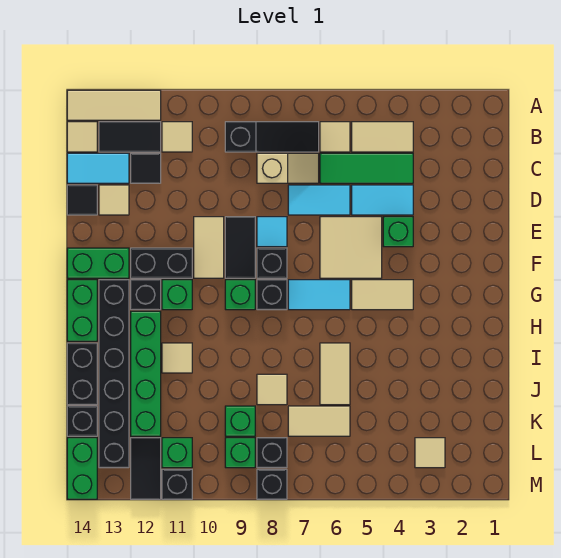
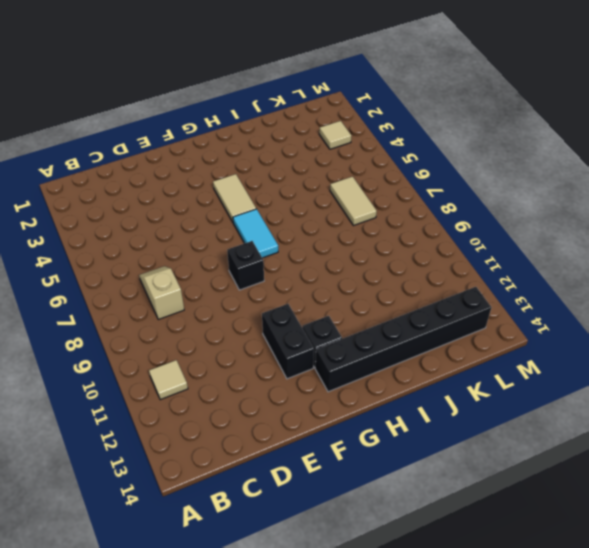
none -> tan 1x3 tile [67,90,161,120]
none -> tan 1x2 tile [352,122,413,152]
none -> tan 1x1 tile [320,122,350,152]
none -> black 1x3 slope [225,122,319,152]

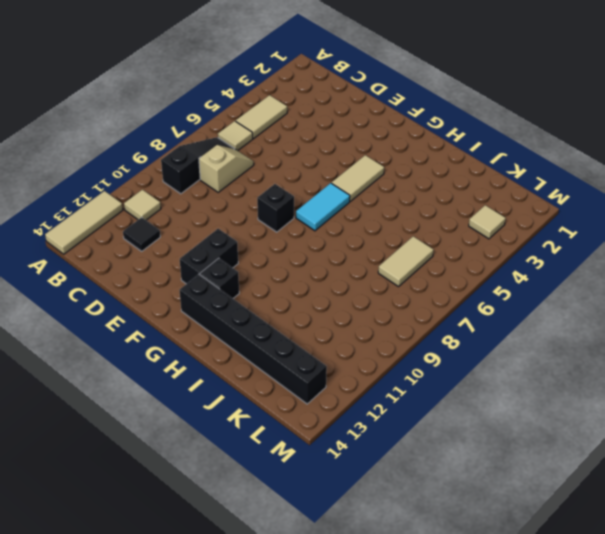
none -> black 1x2 tile [99,122,161,152]
none -> tan 1x1 tile [67,122,97,152]
none -> green 1x3 tile [320,153,413,183]
none -> cyan 1x2 tile [67,153,129,183]

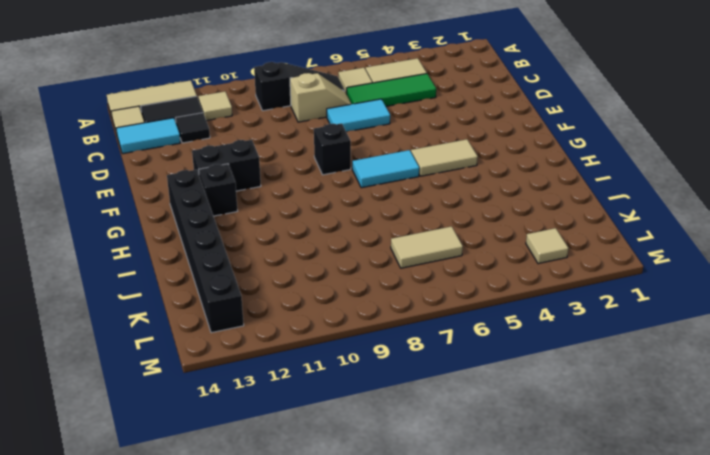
none -> cyan 1x2 tile [352,185,413,215]
none -> tan 1x1 tile [99,185,129,215]
none -> black 1x1 tile [67,185,97,215]
none -> green 1x1 brick [383,217,413,247]

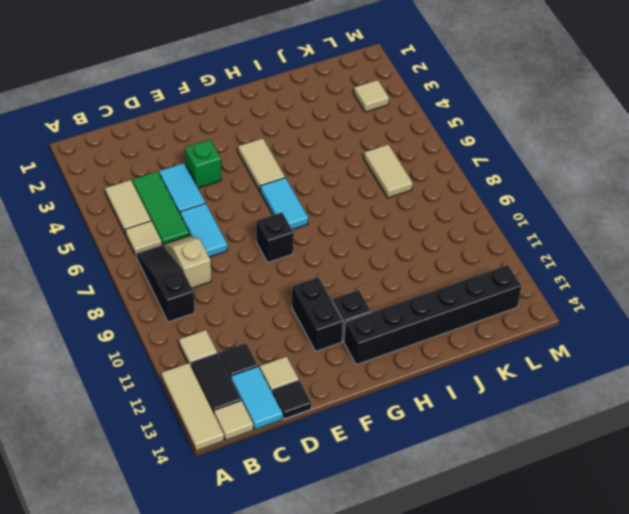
none -> tan 2x2 tile [320,217,382,278]
none -> cyan 1x1 tile [257,217,287,247]
none -> black 1x2 tile [225,217,255,278]
none -> tan 1x2 tile [194,217,224,278]

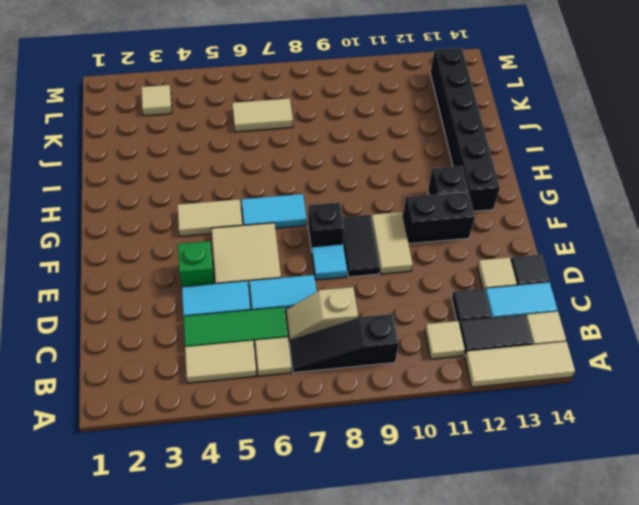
none -> green 1x2 brick [67,248,129,278]
none -> black 1x1 brick [257,280,287,310]
none -> green 1x1 brick [225,280,255,310]
none -> green 1x1 brick [162,280,192,310]

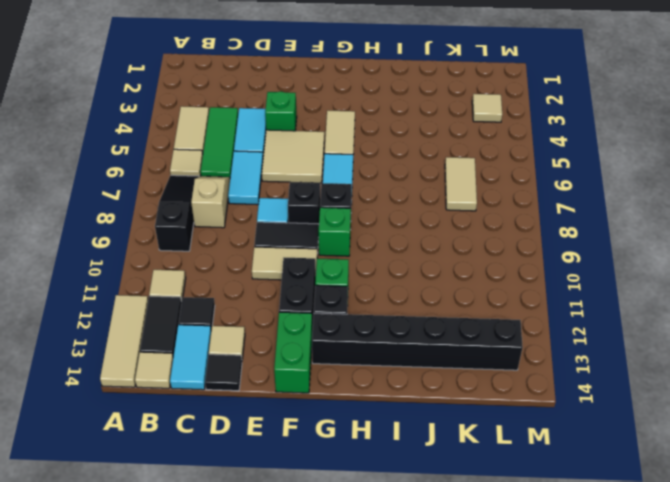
none -> green 1x2 brick [67,280,97,341]
none -> green 1x4 brick [131,311,161,436]
none -> tan 1x2 tile [320,343,350,405]
none -> tan 1x1 tile [162,343,192,373]

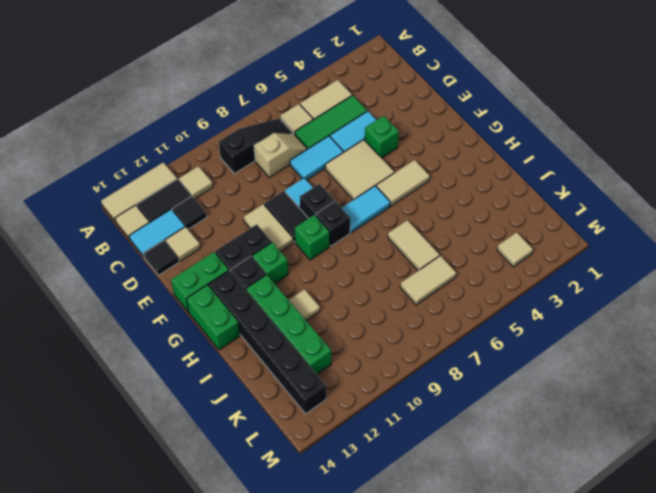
none -> black 1x2 brick [67,343,97,405]
none -> tan 1x1 tile [257,374,287,405]
none -> green 1x1 brick [225,406,255,436]
none -> black 1x1 brick [67,406,97,436]

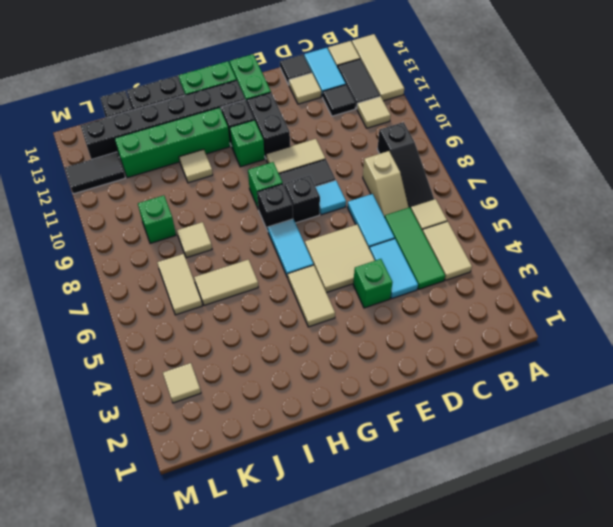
none -> black 1x1 brick [257,438,287,468]
none -> green 1x1 brick [225,438,255,468]
none -> green 1x1 brick [162,438,192,468]
none -> green 1x2 brick [67,438,97,499]

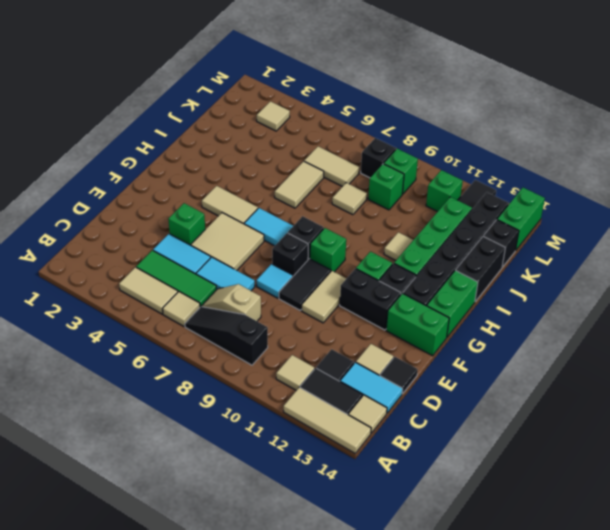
none -> black 1x1 brick [257,469,287,499]
none -> black 1x1 brick [162,469,192,499]

